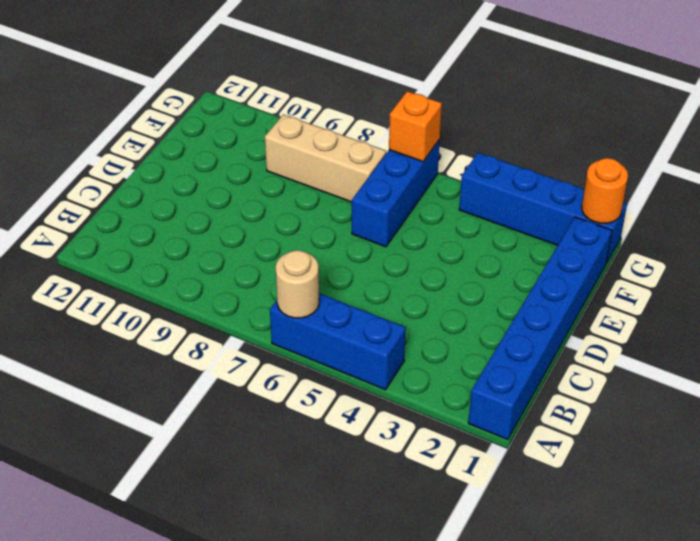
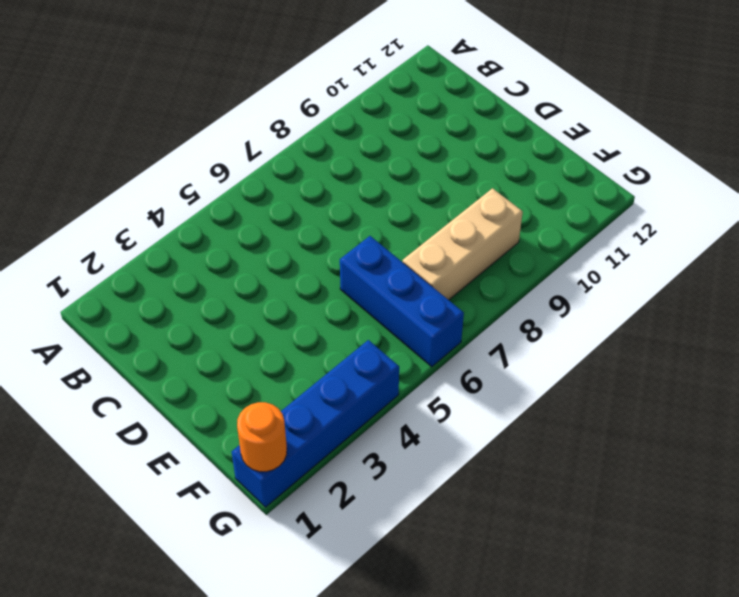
none -> blue 1x6 brick [468,217,612,440]
none -> blue 1x3 brick [270,293,406,390]

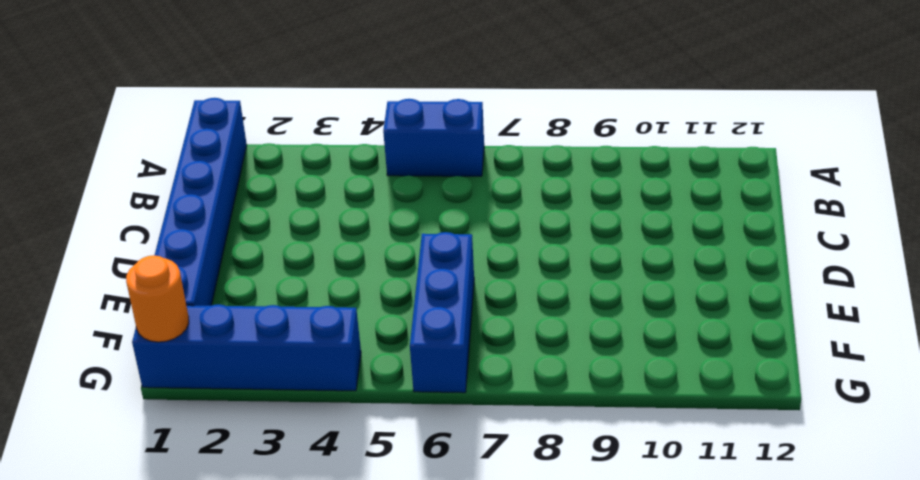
blue 1x2 brick [383,99,484,176] -> blue 1x3 brick [270,293,406,390]
none -> tan 1x3 brick [265,114,386,202]
none -> tan 1x1 round brick [276,250,319,318]

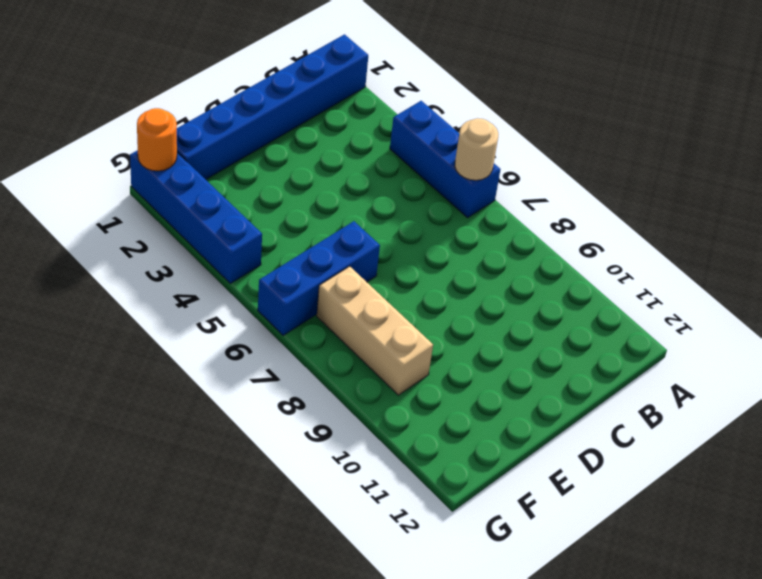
none -> orange 1x1 brick [389,91,442,162]

